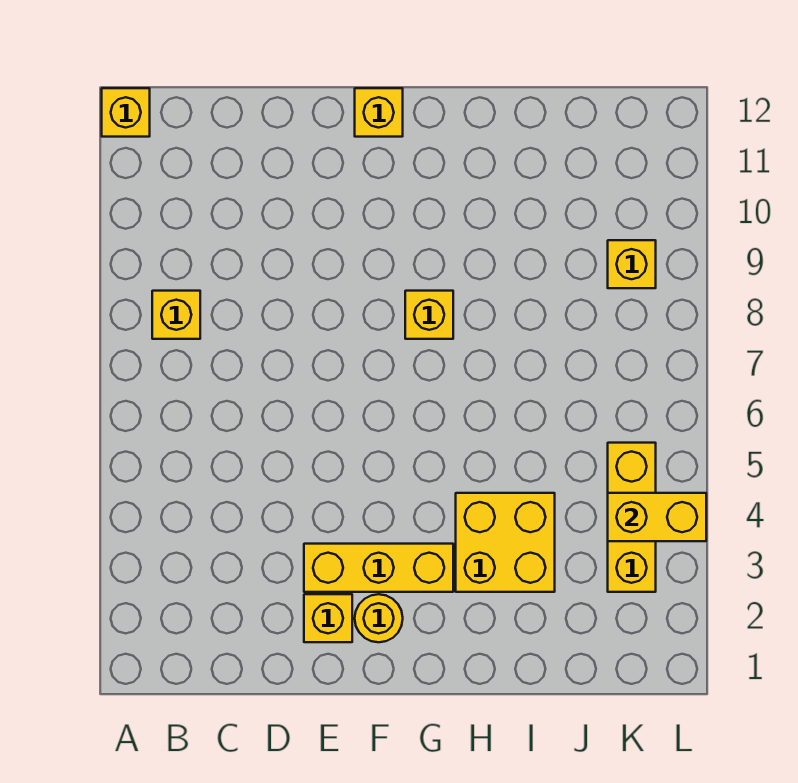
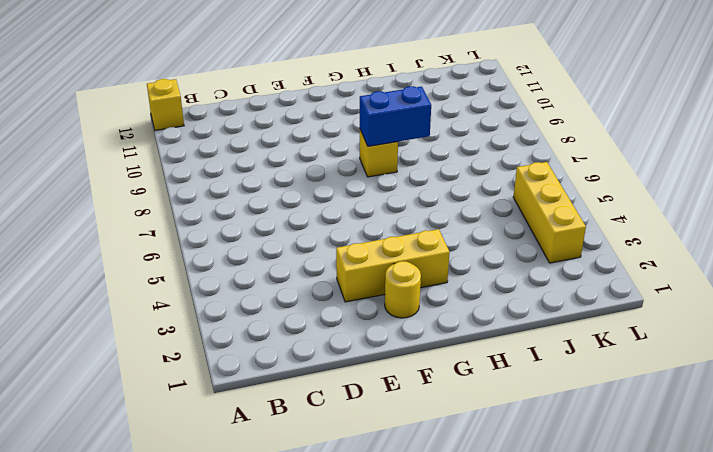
blue 1x2 brick [360,86,431,146] -> none
none -> yellow 1x1 brick [152,291,200,339]
none -> yellow 1x1 brick [304,594,352,642]

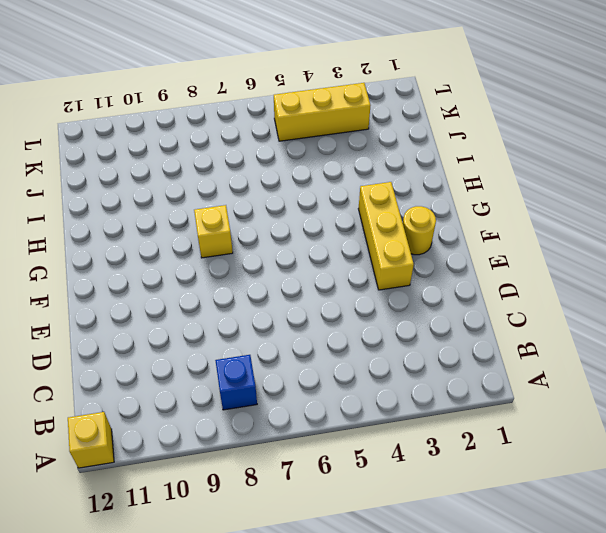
blue 1x1 brick [215,355,257,410] -> yellow 1x1 brick [152,291,200,339]
none -> yellow 1x1 brick [304,594,352,642]
none -> yellow 1x1 brick [355,88,403,137]

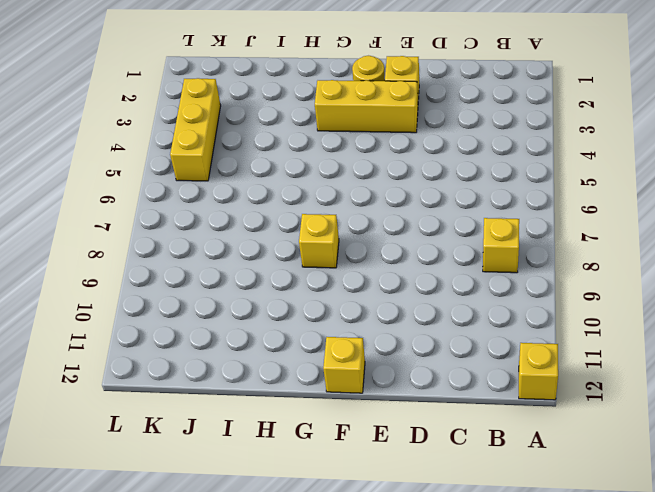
none -> yellow 2x2 brick [456,493,555,592]
none -> yellow 1x1 brick [608,240,656,288]

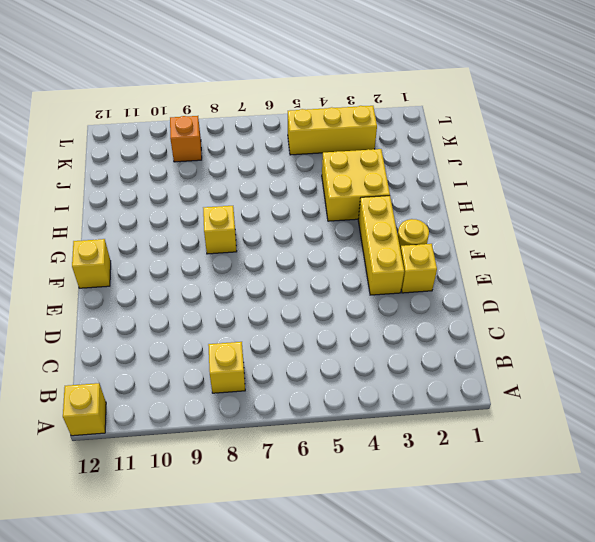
orange 1x1 brick [170,116,202,162] -> yellow 1x1 brick [608,240,656,288]
none -> yellow 1x2 brick [608,493,706,541]

